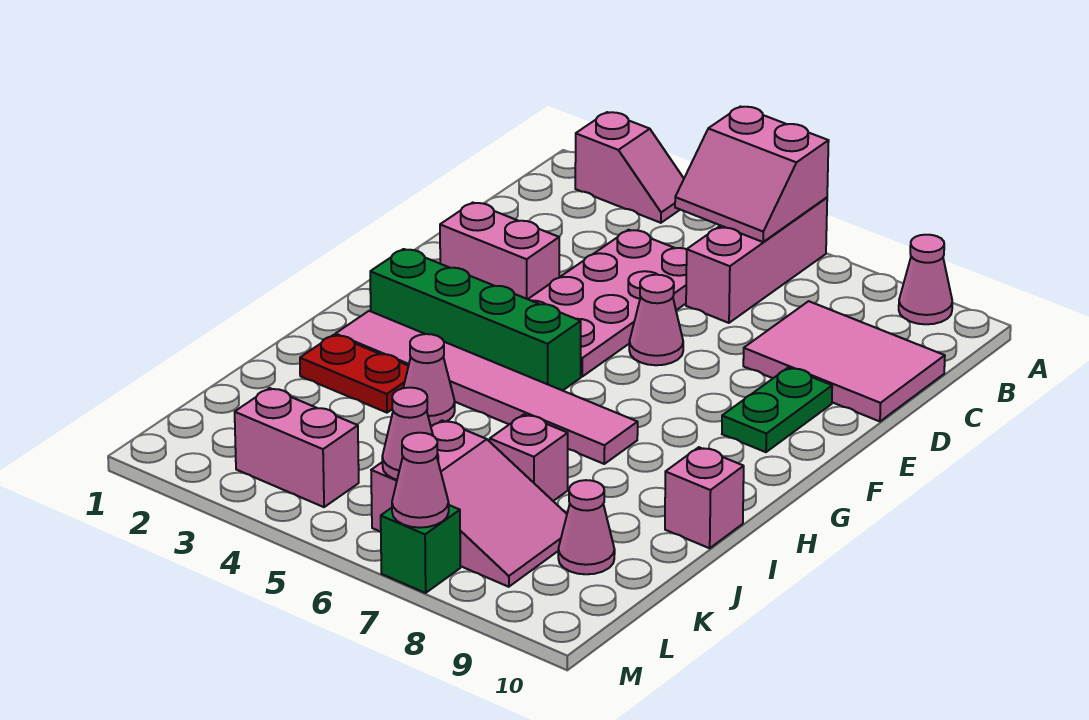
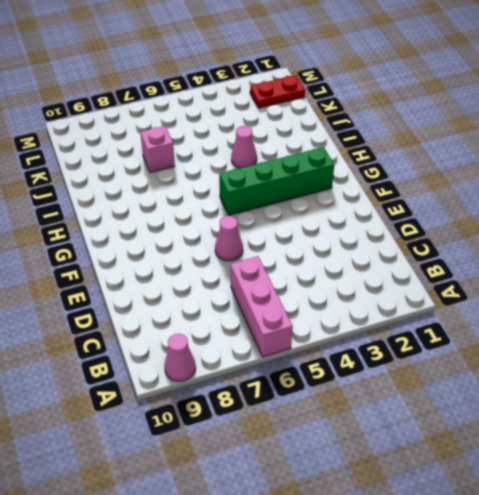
red 1x2 plate [250,75,305,108] -> red 1x2 plate moved to [300,335,408,413]
none -> pink 1x2 slope [575,112,684,223]
none -> pink 2x4 plate [528,230,687,377]
none -> pink 2x3 tile [743,301,945,421]

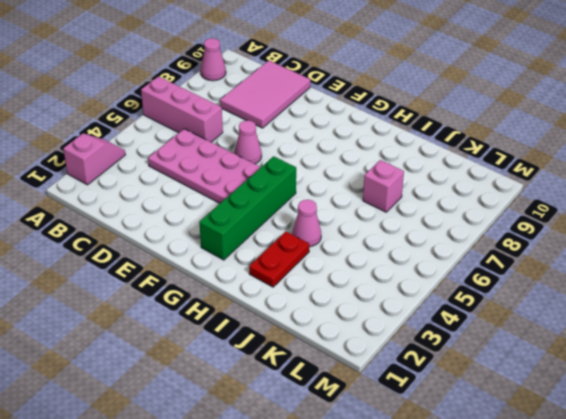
none -> pink 1x2 brick [440,203,559,299]
none -> green 1x2 plate [722,368,832,452]
none -> pink 1x6 tile [335,311,638,464]

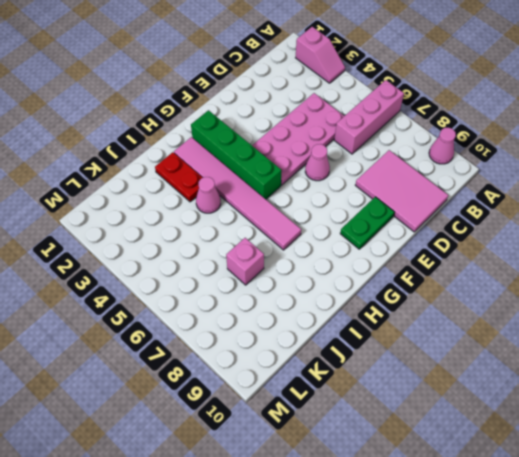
none -> pink 1x2 brick [440,203,559,299]
none -> pink 1x1 brick [665,447,744,548]
none -> pink 2x3 slope [371,420,567,587]

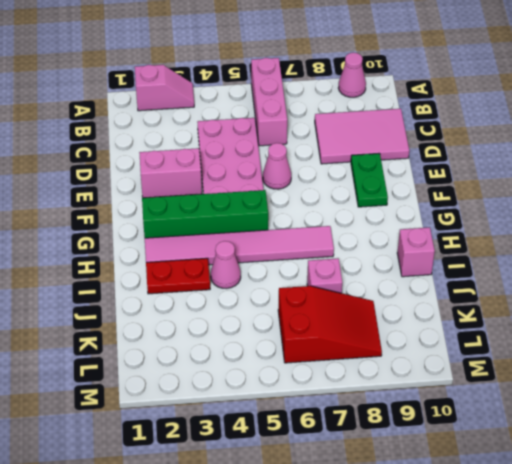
red 2x3 slope [278,286,382,363] -> pink 2x3 slope [371,420,567,587]
none -> pink 1x1 cone [558,480,615,574]
none -> pink 1x2 brick [235,388,359,507]
none -> green 1x1 brick [381,505,460,593]

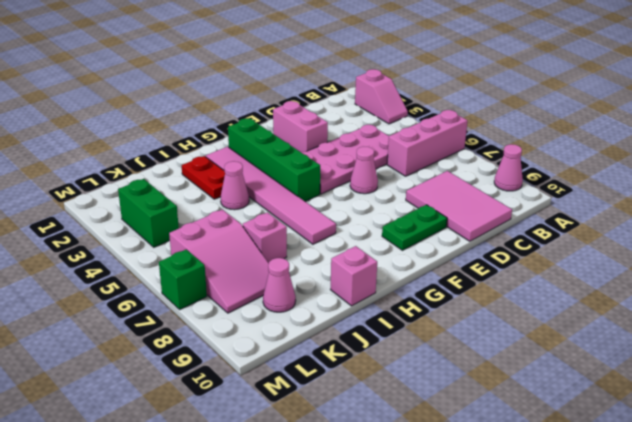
green 1x2 brick [118,179,179,247] -> pink 1x2 brick [235,388,359,507]
none -> pink 2x2 slope [675,107,829,242]
none -> pink 1x1 cone [382,388,438,480]
none -> pink 1x1 cone [392,433,449,528]

